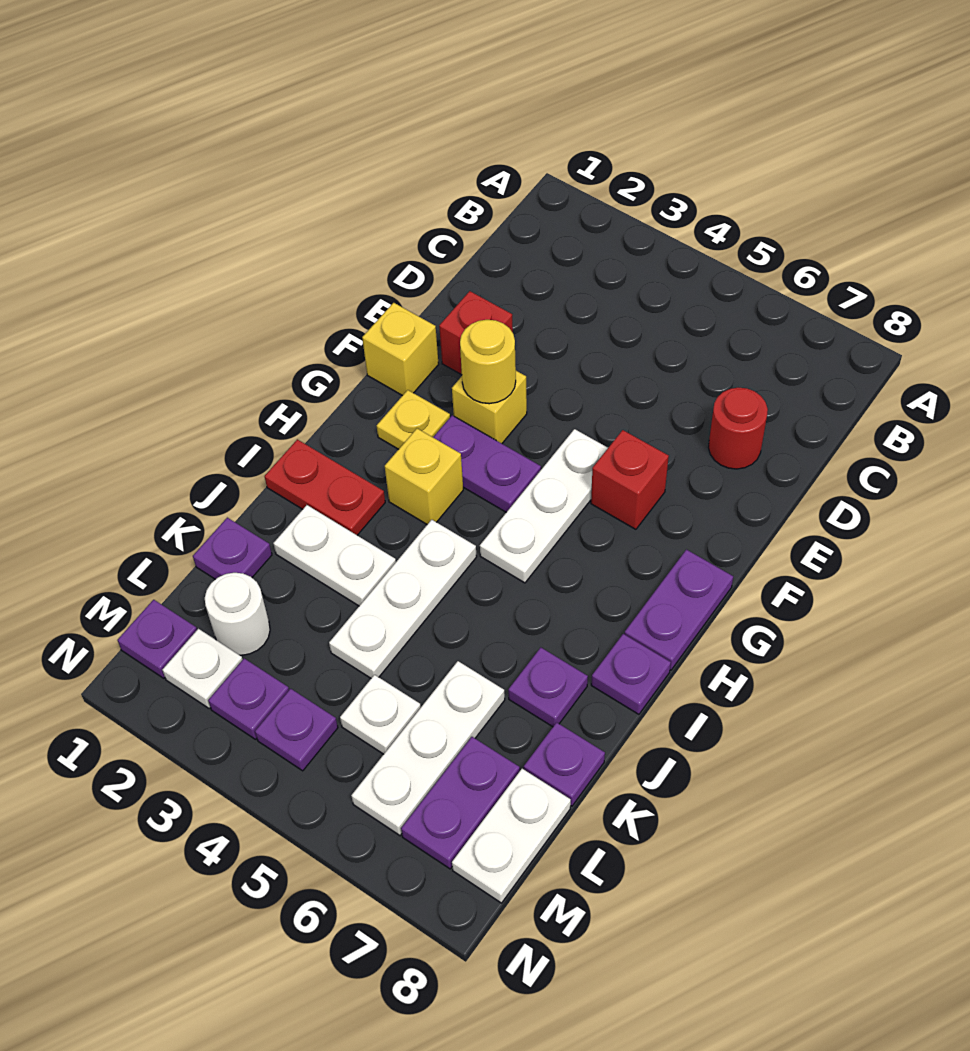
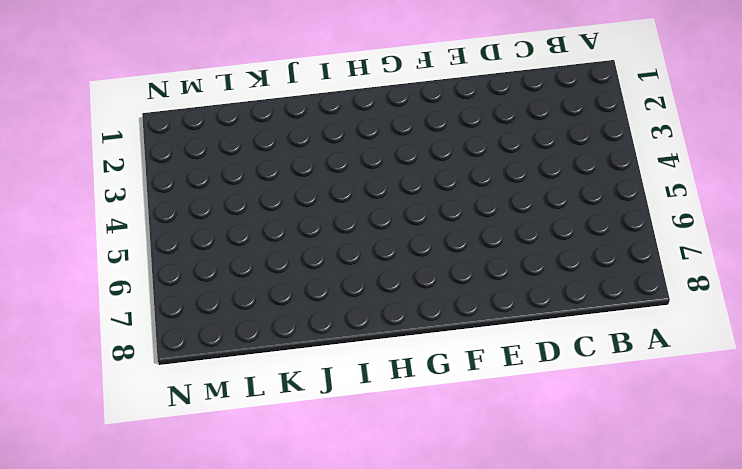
none -> red 1x1 round brick [708,388,768,469]
none -> red 1x1 brick [439,291,513,375]
none -> yellow 1x1 brick [362,303,439,396]

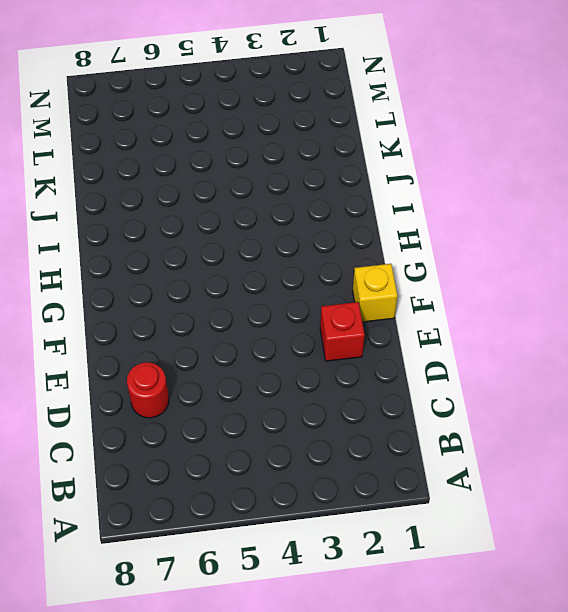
none -> yellow 1x1 brick [452,371,527,444]
none -> white 1x3 plate [480,429,608,583]
none -> red 1x1 brick [591,430,669,529]

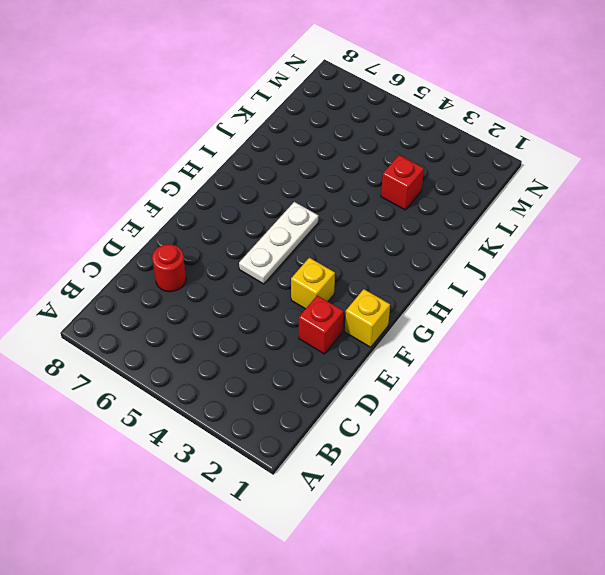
red 1x1 brick [381,155,424,210] -> red 1x1 brick moved to [591,430,669,529]
none -> yellow 1x1 plate [377,390,450,449]
none -> purple 1x2 plate [433,415,541,512]
none -> purple 1x2 plate [625,550,733,670]

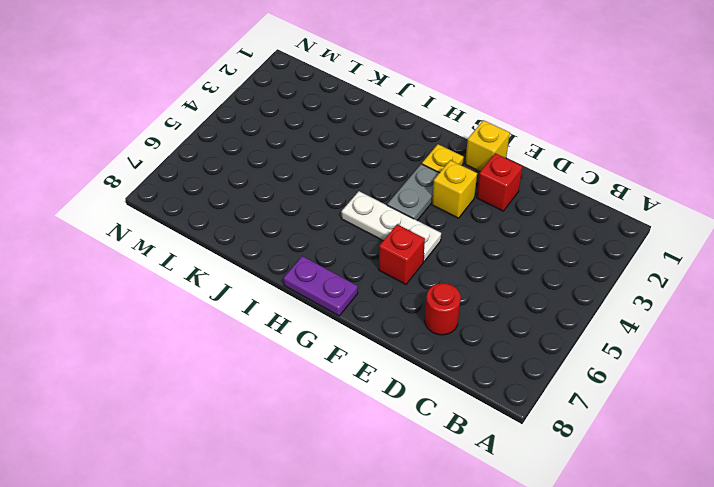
grey 1x2 plate [387,164,439,220] -> purple 1x2 plate [433,415,541,512]
none -> yellow 1x1 brick [385,428,463,524]
none -> red 1x2 plate [264,439,385,535]
none -> white 1x3 plate [329,520,477,678]

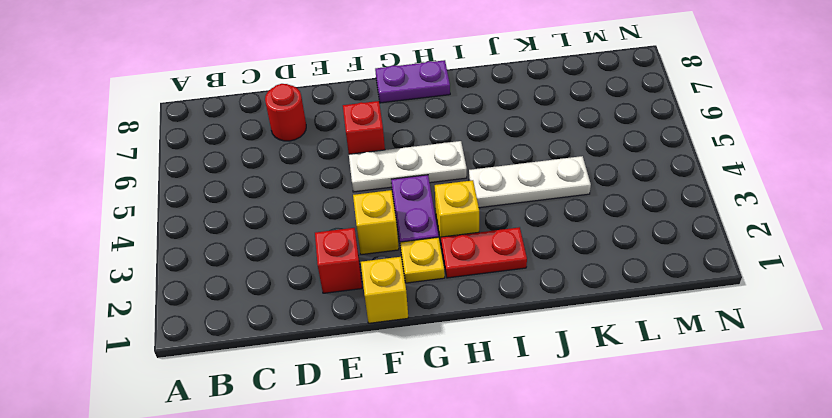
red 1x2 plate [441,227,527,278] -> red 1x2 plate turned to [264,439,385,535]
none -> purple 1x1 plate [591,634,671,714]
none -> white 1x2 plate [273,505,396,606]
none -> purple 1x1 plate [508,648,588,727]

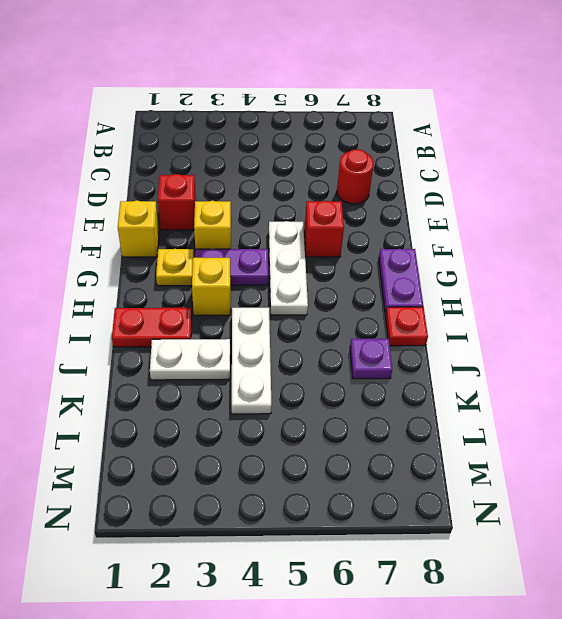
red 1x1 plate [385,307,428,346] -> purple 1x1 plate [591,634,671,714]
none -> purple 1x1 plate [193,518,272,579]
none -> white 1x3 plate [351,661,505,835]
none -> purple 1x1 plate [524,722,605,806]

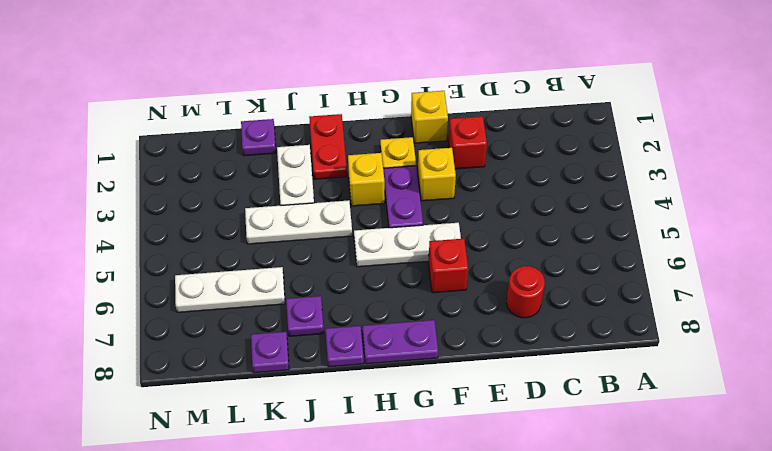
none -> white 1x1 round brick [205,573,270,655]
none -> white 1x1 plate [340,675,421,754]
none -> purple 1x2 plate [401,737,520,869]

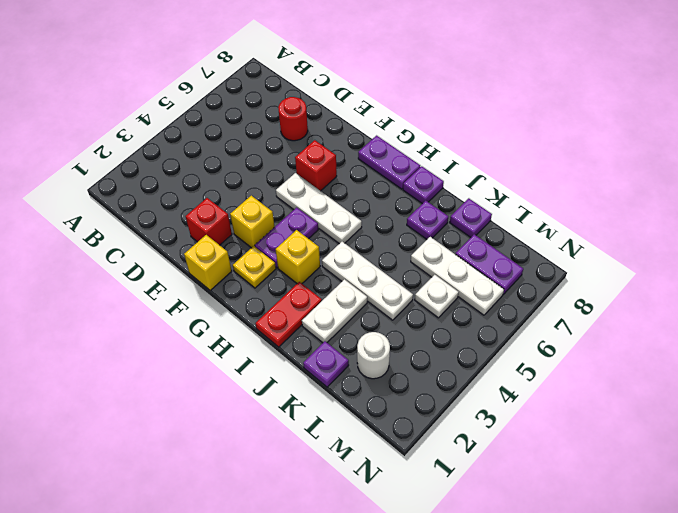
none -> white 1x2 plate [452,769,571,903]
none -> purple 1x1 plate [117,600,197,678]
none -> white 1x1 plate [162,629,243,709]

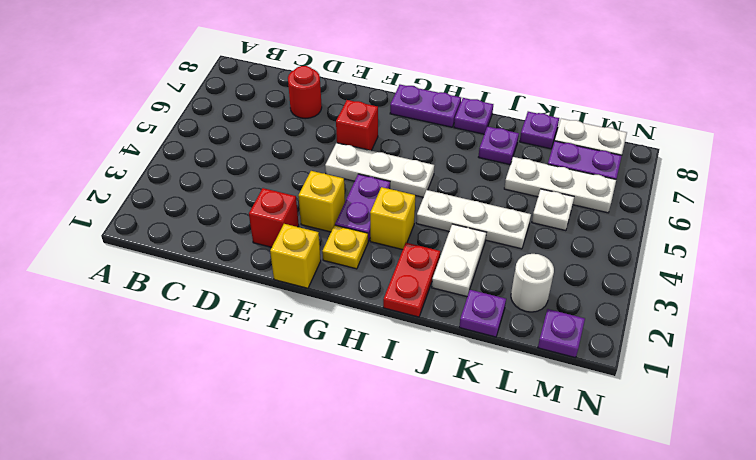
none -> white 1x1 plate [162,629,243,709]
none -> purple 1x1 plate [208,658,289,739]
none -> purple 1x1 plate [255,689,338,771]

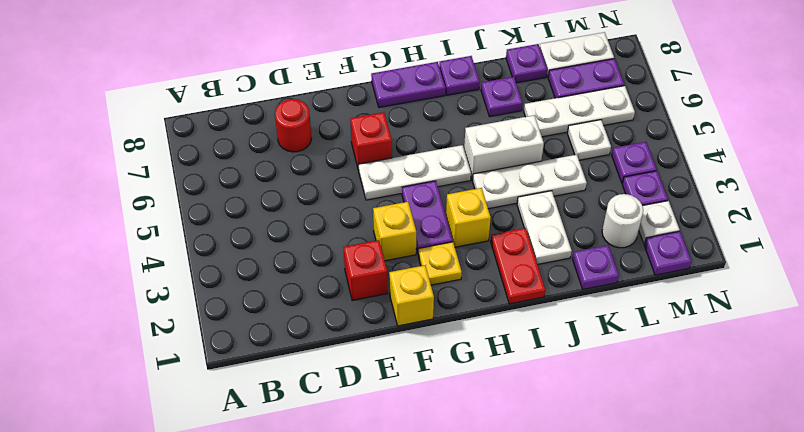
white 1x2 brick [464,115,544,180] -> none
none -> yellow 1x1 round brick [460,320,516,404]

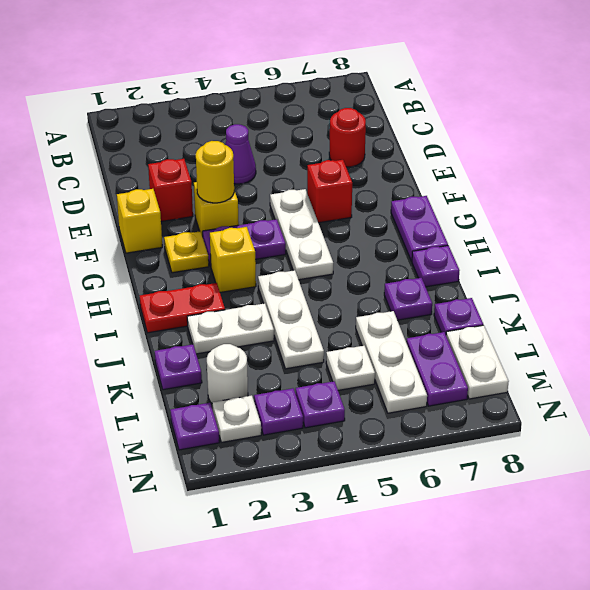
purple 1x1 cone [225,124,256,184] -> none

